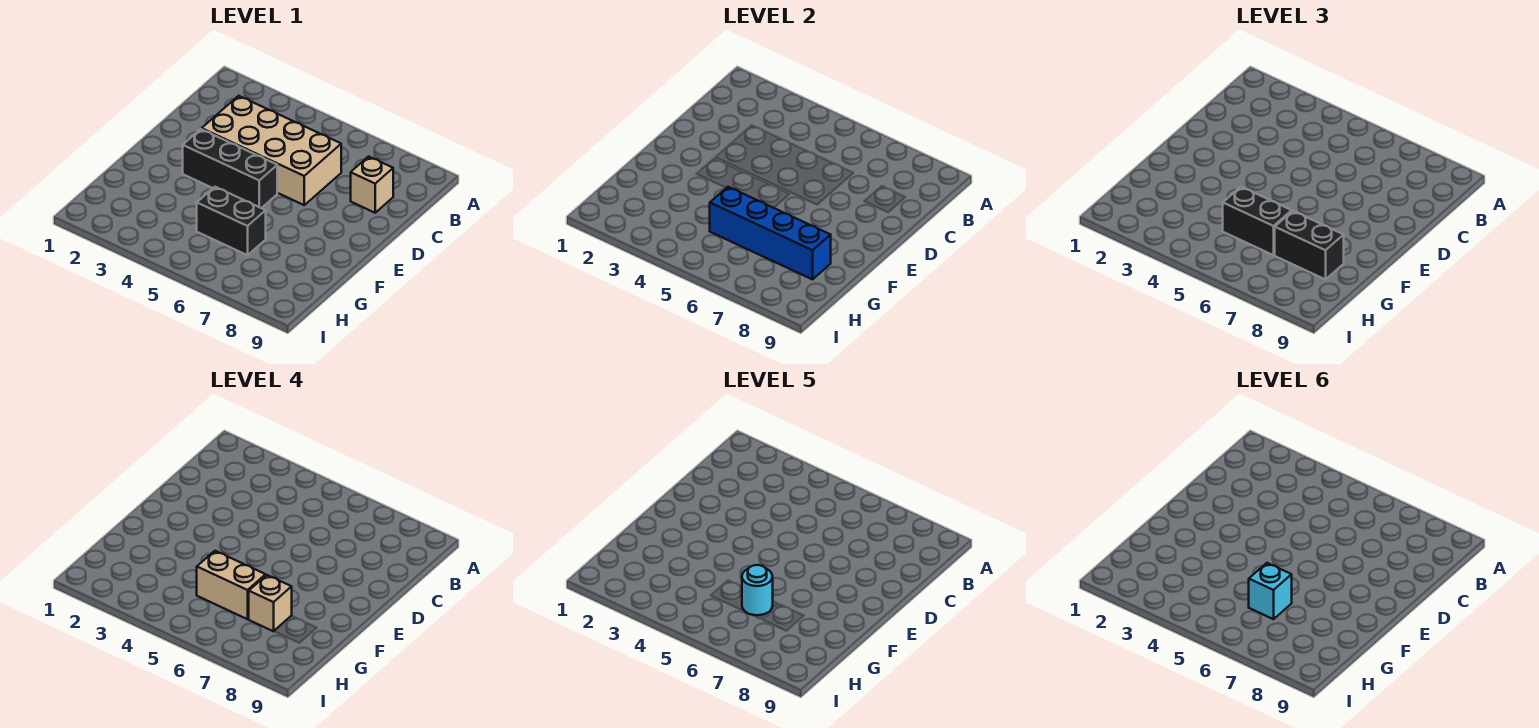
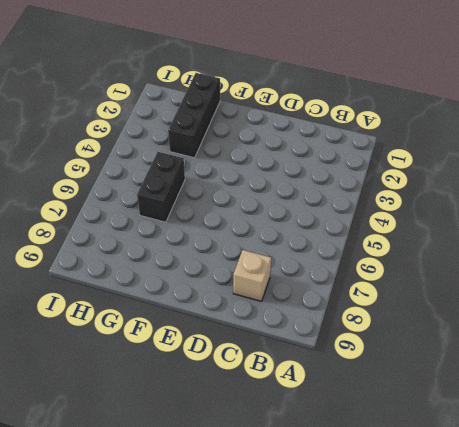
black 1x3 brick [168,73,220,158] -> black 1x3 brick moved to [183,129,277,208]
none -> tan 2x4 brick [202,96,341,205]
none -> blue 1x4 brick [710,187,831,279]

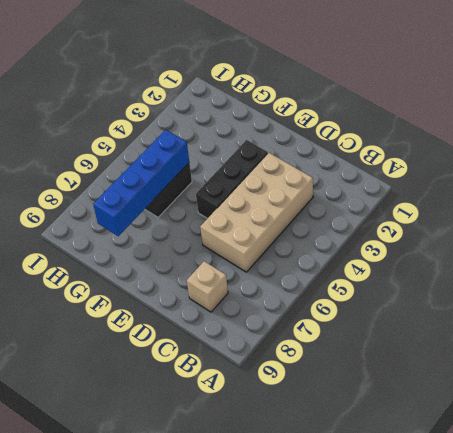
none -> black 1x2 brick [1223,187,1292,255]
none -> black 1x2 brick [1275,211,1344,279]

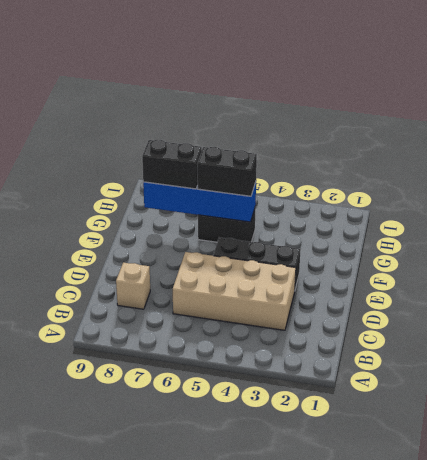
none -> tan 1x2 brick [197,551,266,619]
none -> tan 1x1 brick [249,575,292,631]

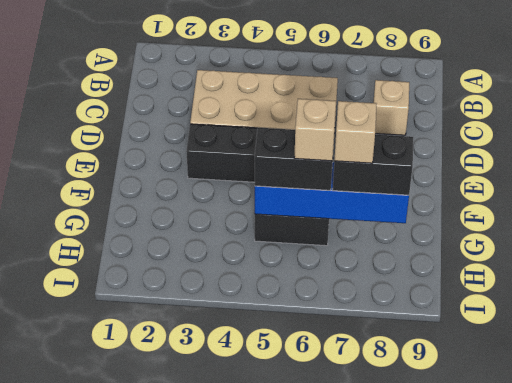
tan 1x1 brick [294,99,336,161] -> tan 1x2 brick [197,551,266,619]
none -> cyan 1x1 round brick [742,565,773,615]
none -> cyan 1x1 brick [1249,563,1292,619]

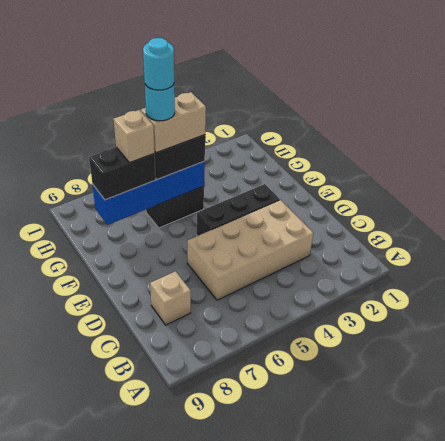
cyan 1x1 round brick [143,38,174,90] -> cyan 1x1 brick [1249,563,1292,619]

